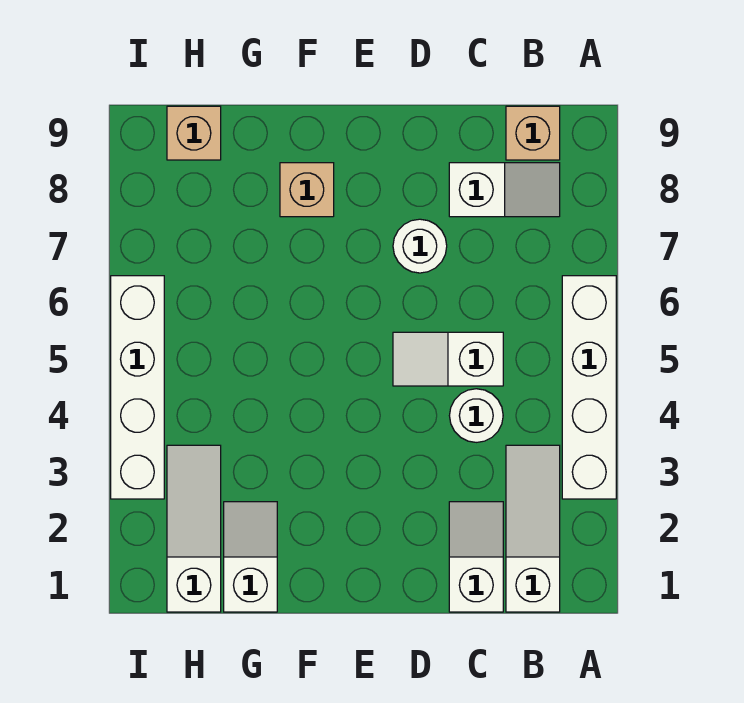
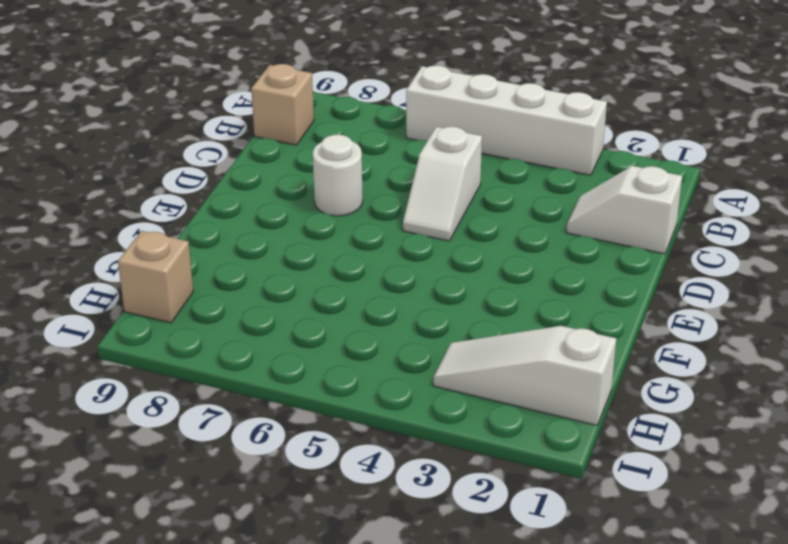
none -> white 1x3 slope [506,445,560,612]
none -> white 1x2 slope [449,163,560,217]
none -> white 1x1 round brick [449,389,503,442]

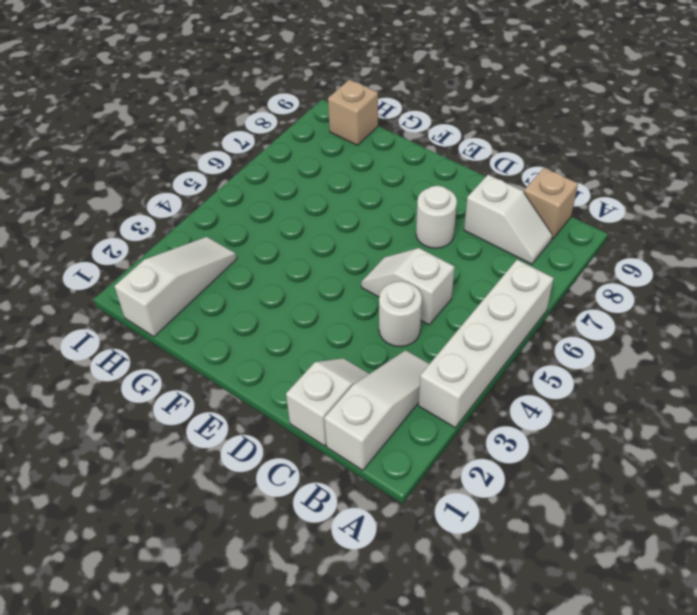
none -> tan 1x1 brick [280,163,334,217]
none -> white 1x2 slope [224,502,277,612]
none -> white 1x4 brick [111,276,164,499]

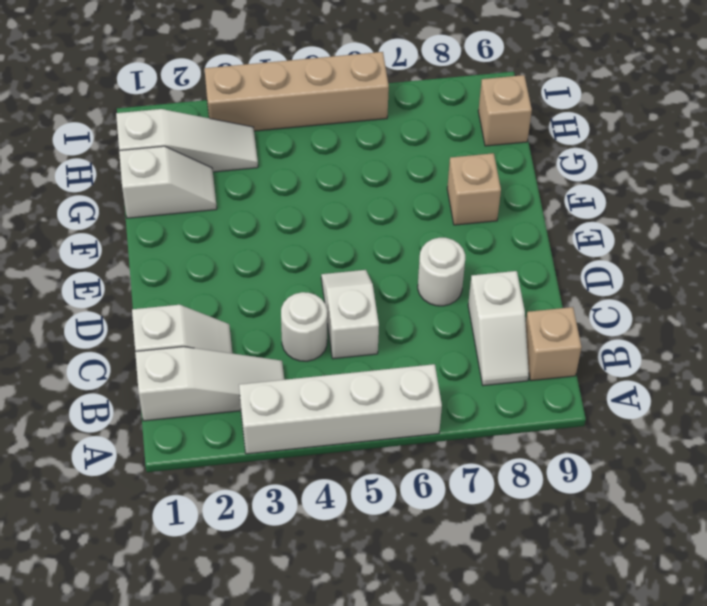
tan 1x4 brick [205,52,389,131] -> white 1x4 brick [111,276,164,499]

